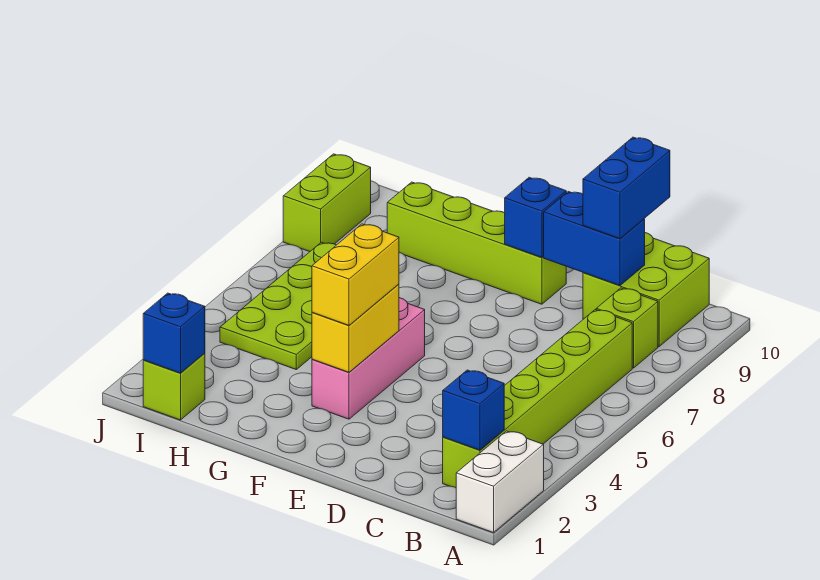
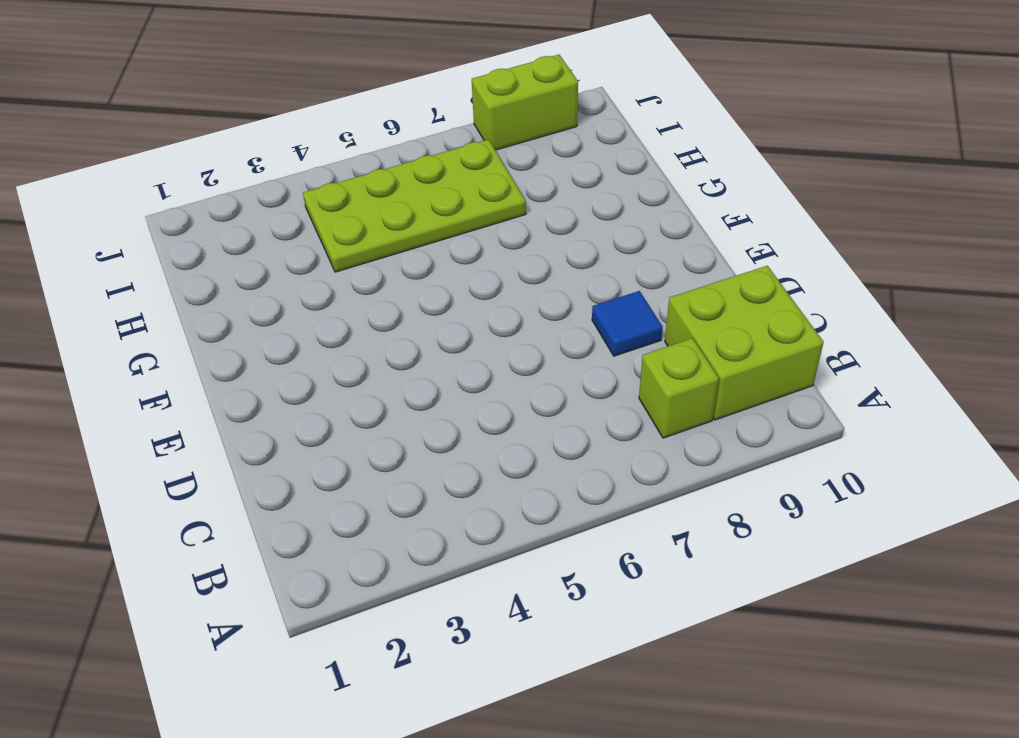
blue 1x1 tile [592,291,662,356] -> none
none -> white 1x2 brick [456,431,544,533]
none -> lime 1x6 brick [443,310,632,488]
none -> lime 1x4 brick [387,182,566,304]

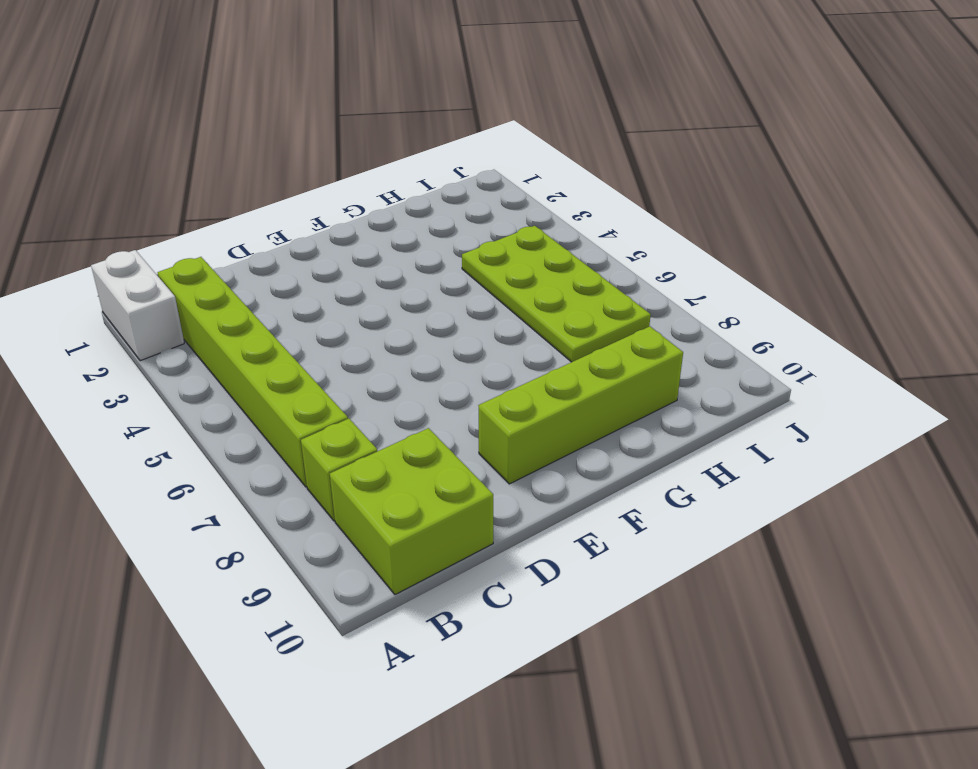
none -> pink 1x3 brick [312,298,425,419]
none -> lime 1x1 brick [143,353,205,420]
none -> lime 1x2 brick [283,154,371,252]

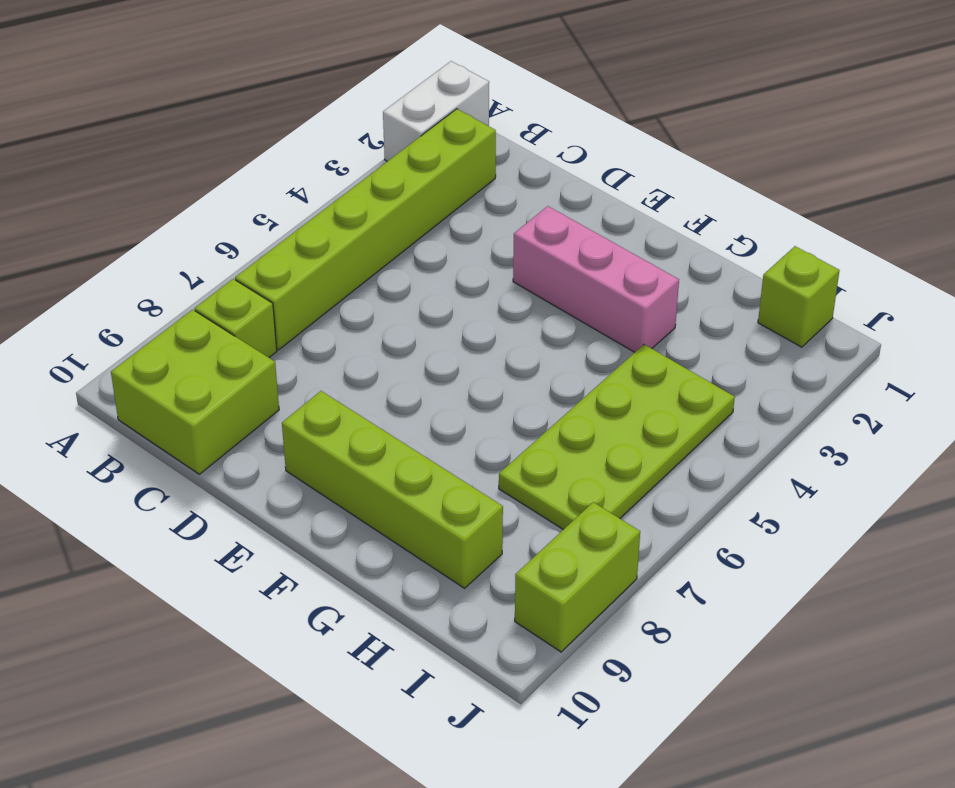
pink 1x3 brick [513,206,679,352] -> pink 1x3 brick turned to [312,298,425,419]
none -> blue 1x1 brick [443,370,504,450]
none -> blue 1x2 brick [543,192,645,286]
none -> blue 1x1 brick [505,177,566,257]

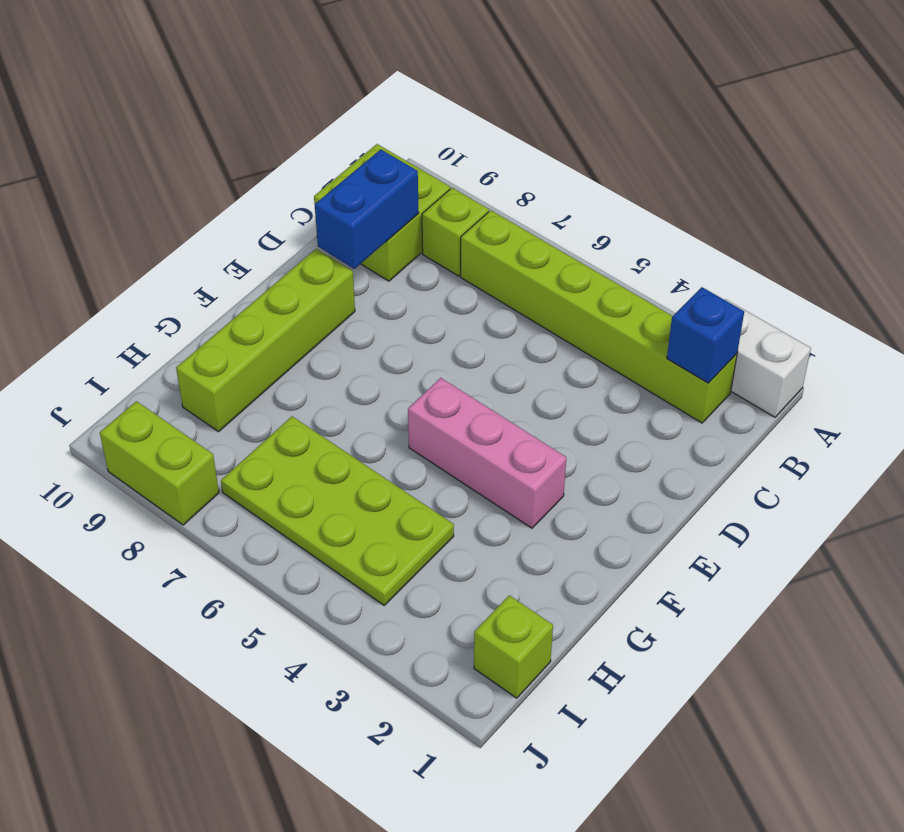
none -> blue 1x1 brick [505,177,566,257]
none -> yellow 1x2 brick [312,284,399,372]
none -> blue 1x1 brick [143,293,205,373]

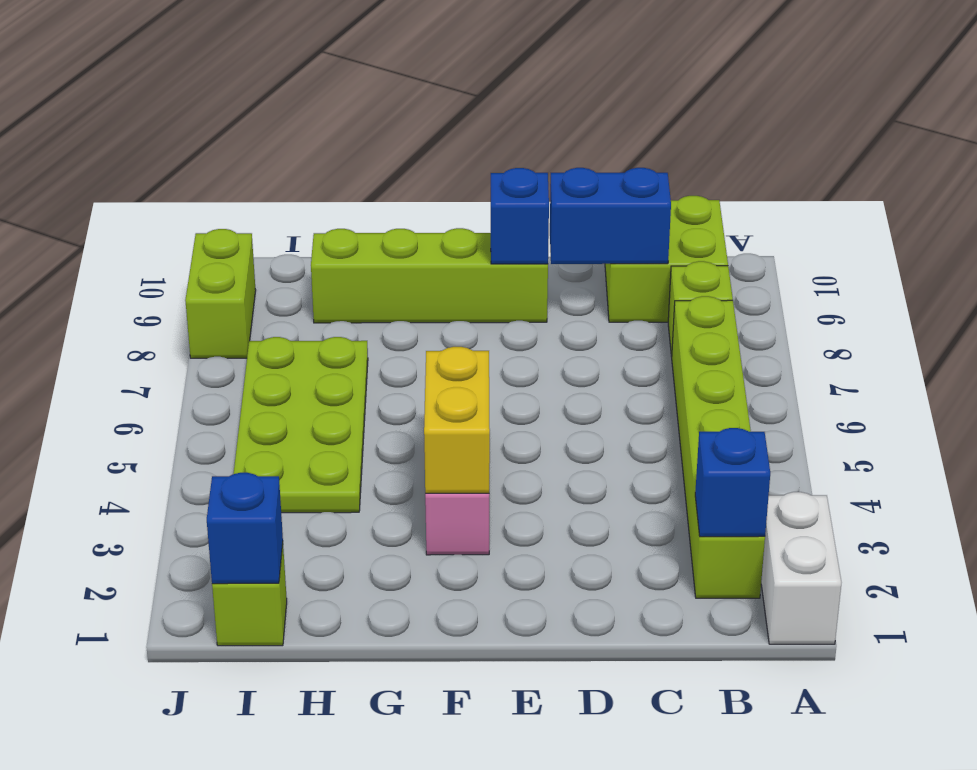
none -> blue 1x2 brick [583,137,670,239]
none -> yellow 1x2 brick [312,224,399,325]

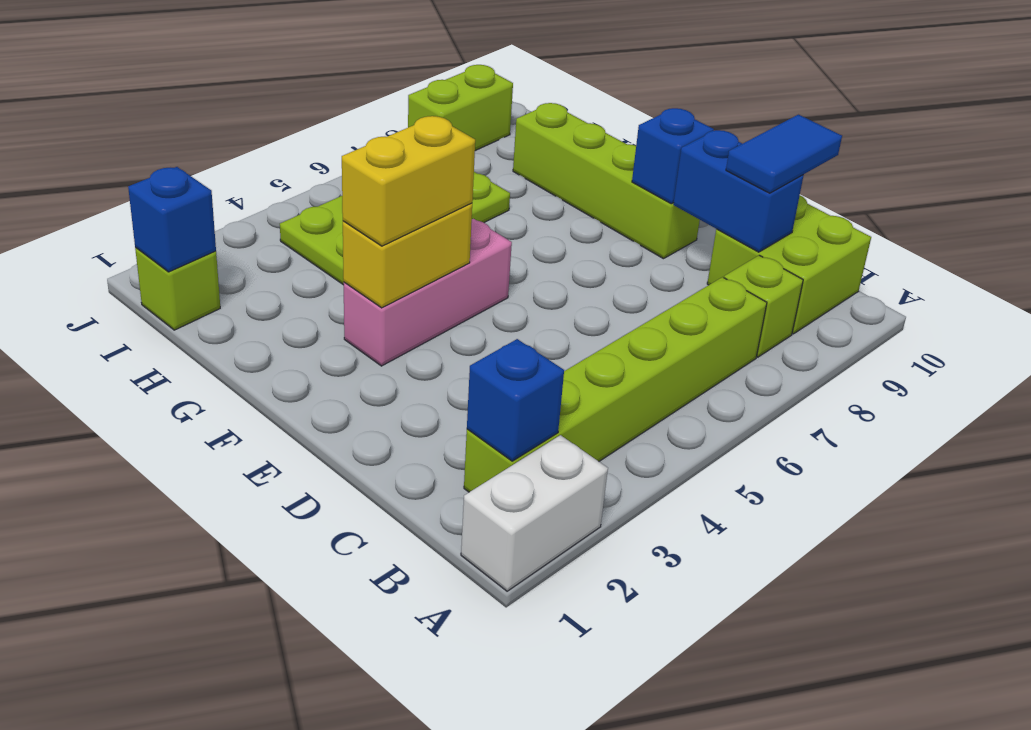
blue 1x2 tile [726,115,842,193] -> blue 1x2 brick [583,137,670,239]

